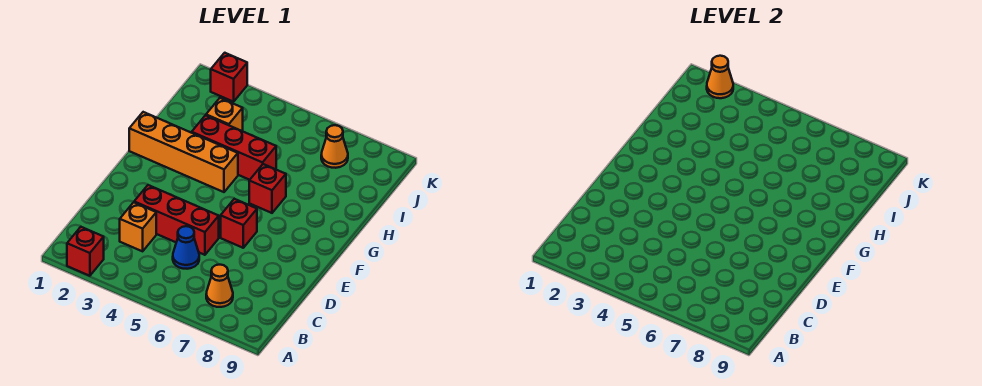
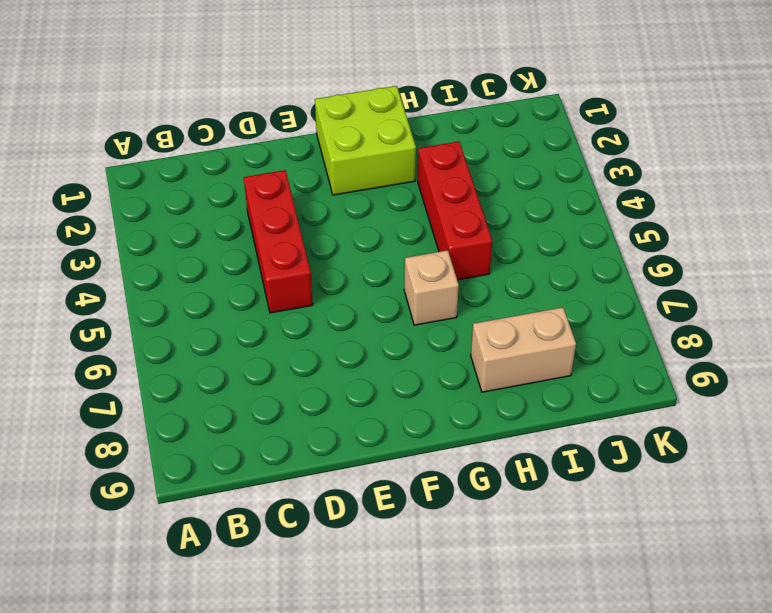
lime 2x2 brick [315,86,416,195] -> orange 1x4 brick [129,112,238,192]
tan 1x1 brick [404,250,459,325] -> red 1x1 brick [249,164,286,213]
tan 1x2 brick [471,307,576,392] -> none
none -> red 1x1 brick [67,227,104,276]
none -> orange 1x1 cone [206,265,233,307]
none -> orange 1x1 brick [120,202,156,251]

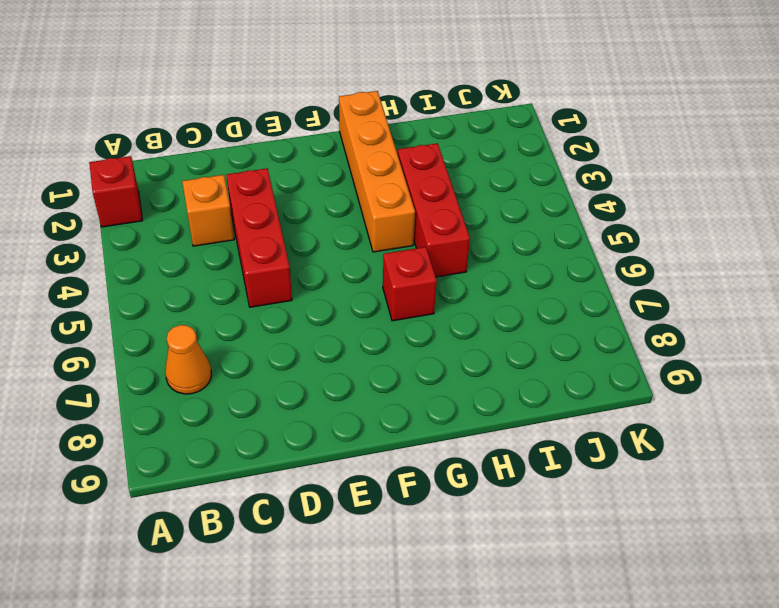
none -> blue 1x1 cone [173,226,199,269]
none -> red 1x1 brick [221,199,257,248]
none -> orange 1x1 brick [206,98,243,131]

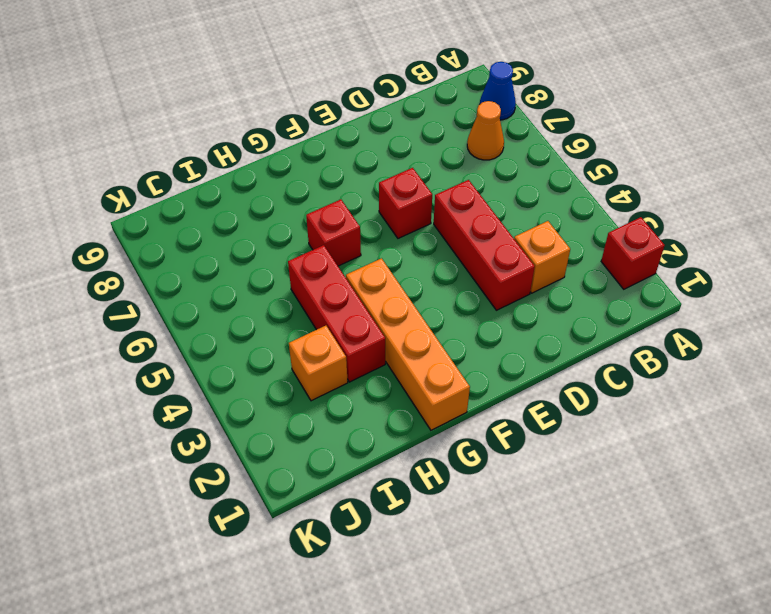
blue 1x1 cone [480,62,516,120] -> blue 1x1 cone moved to [173,226,199,269]
none -> orange 1x1 cone [321,125,348,168]
none -> red 1x1 brick [211,53,247,102]
none -> orange 1x1 cone [707,56,733,98]

